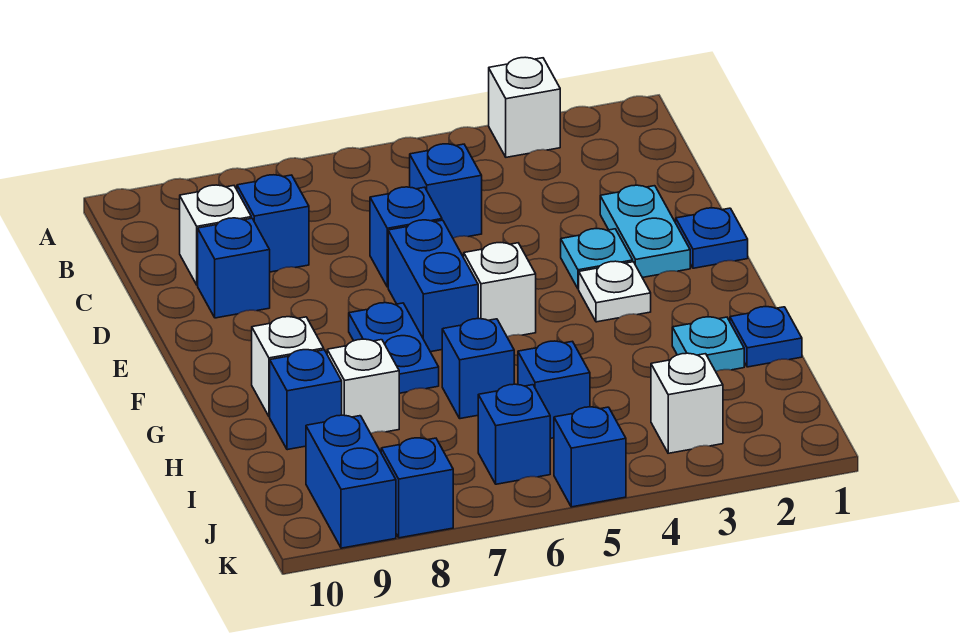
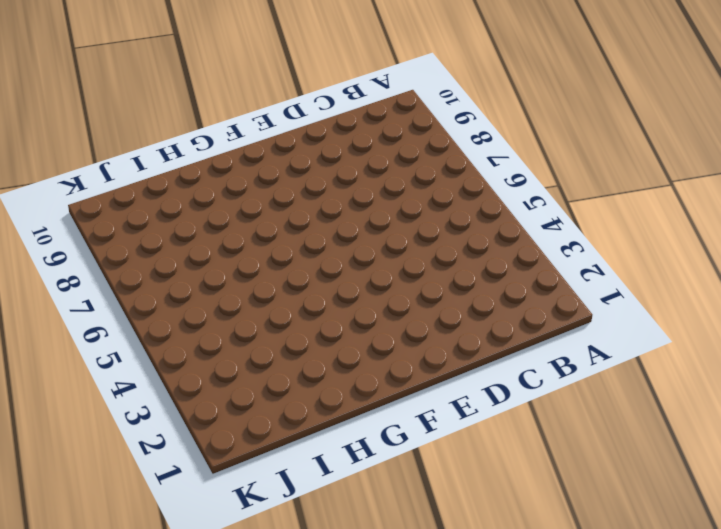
none -> white 1x1 brick [489,57,560,157]
none -> blue 1x1 brick [410,144,482,238]
none -> blue 1x1 brick [237,175,309,272]

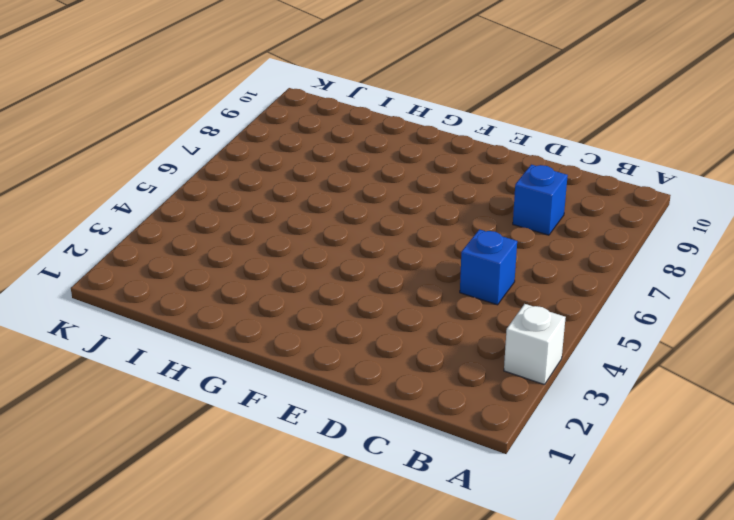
none -> white 1x1 brick [180,185,251,285]
none -> cyan 1x2 plate [600,185,690,278]
none -> blue 1x1 brick [370,187,442,287]

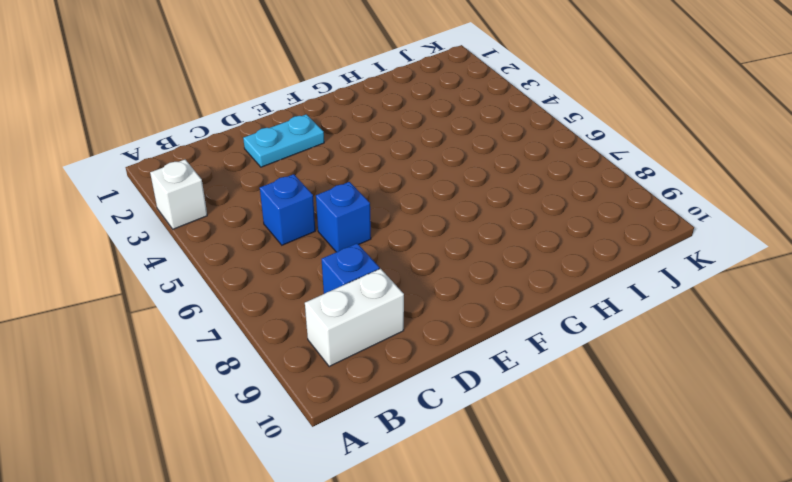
white 1x2 brick [305,269,404,367] -> white 1x1 brick [180,185,251,285]
none -> blue 1x1 brick [198,218,270,318]
none -> blue 1x1 plate [676,208,748,268]
none -> cyan 1x1 plate [561,229,633,289]

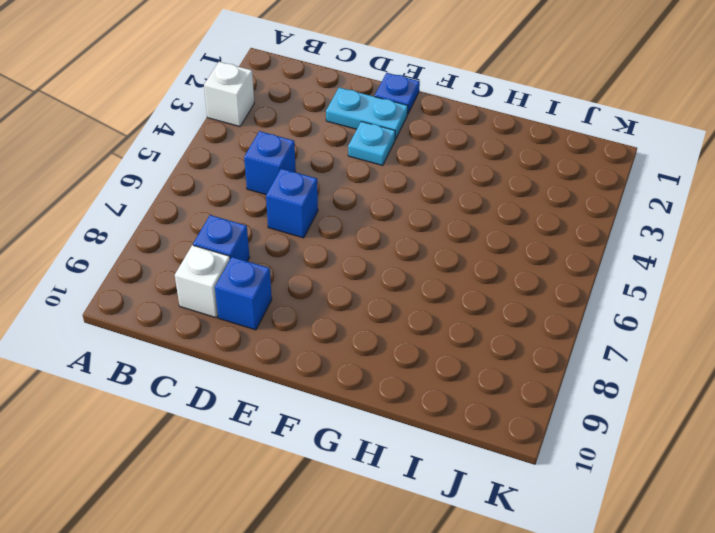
none -> blue 1x2 brick [388,220,478,352]
none -> white 1x1 plate [579,261,651,322]
none -> white 1x1 brick [464,243,536,337]

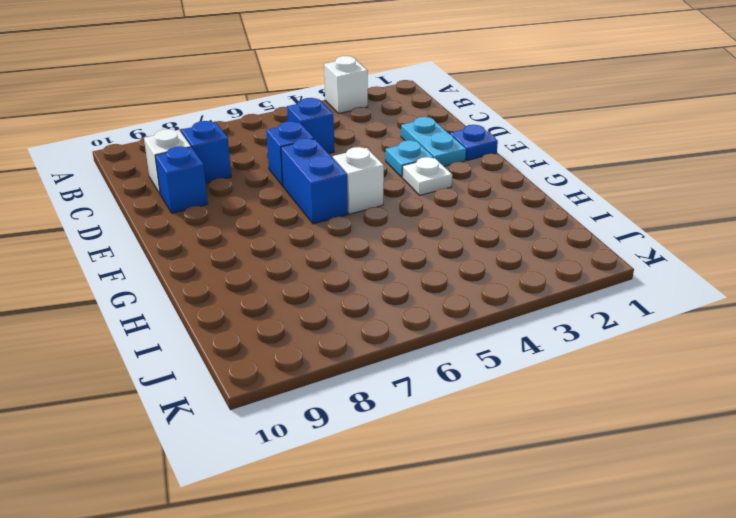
none -> blue 1x2 plate [349,303,439,393]
none -> white 1x1 brick [252,317,324,417]
none -> blue 1x1 plate [730,306,802,367]

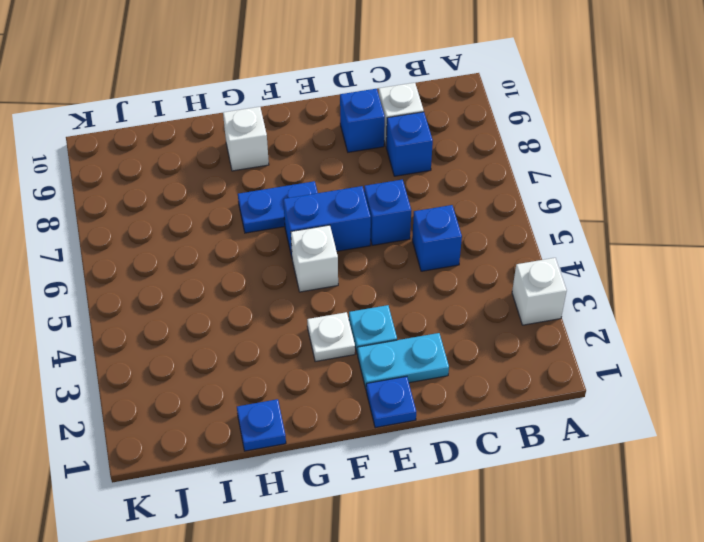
none -> cyan 1x1 plate [672,317,744,371]
none -> blue 1x1 brick [442,319,514,419]
none -> white 1x1 brick [327,339,399,433]

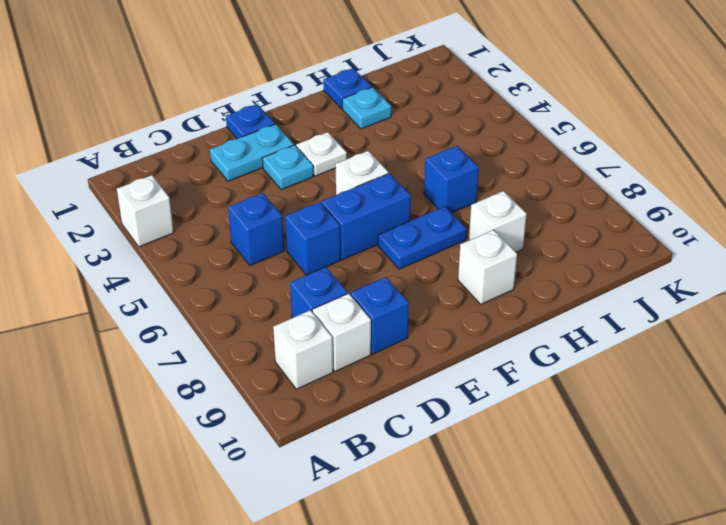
white 1x1 brick [273,310,333,389] -> white 1x1 brick moved to [651,353,723,453]
none -> blue 1x1 brick [270,350,342,450]
none -> blue 1x1 brick [518,341,590,439]
none -> blue 1x1 brick [478,384,550,484]

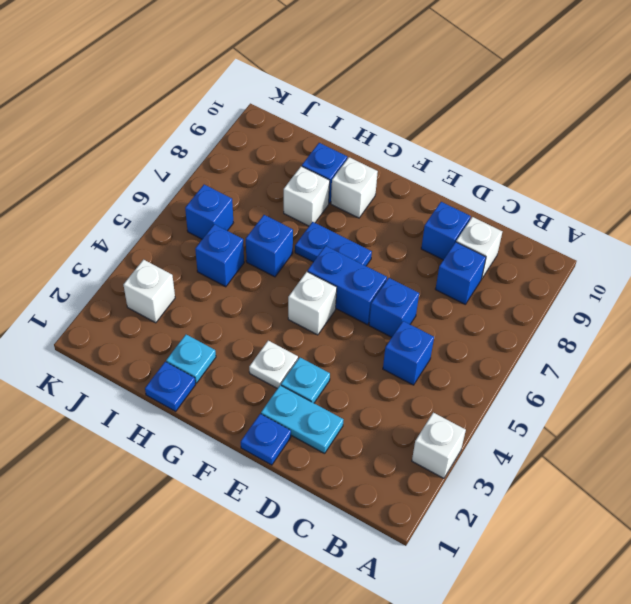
none -> blue 1x2 brick [306,415,396,548]
none -> blue 1x1 brick [554,407,626,507]
none -> blue 1x1 brick [381,438,453,538]

